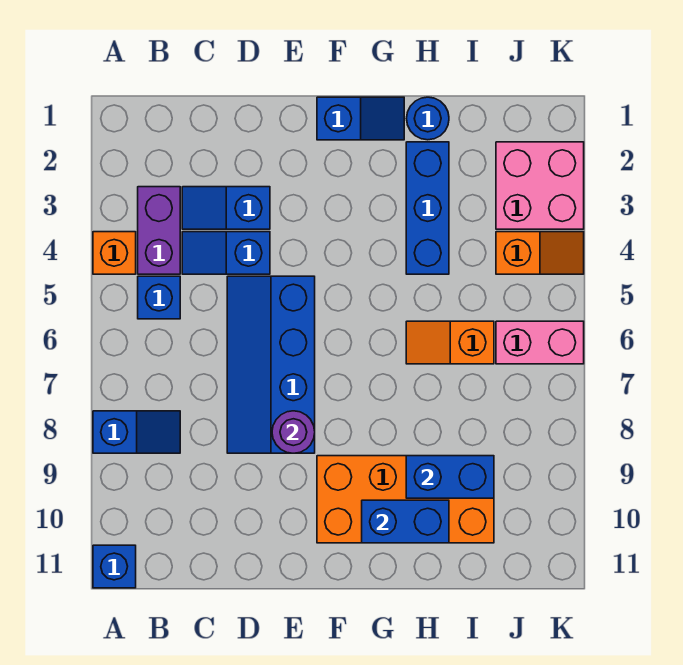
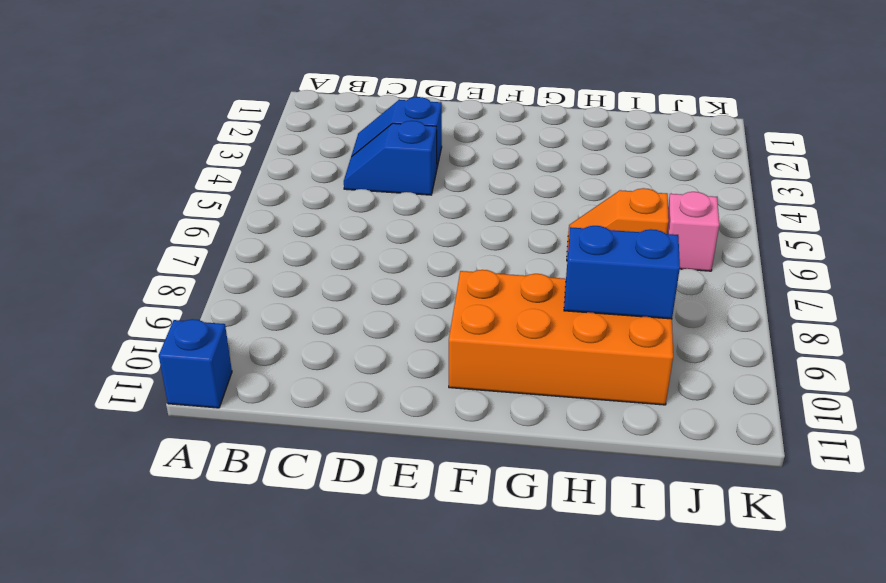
pink 1x1 brick [667,192,719,271] -> pink 1x2 brick [496,321,584,364]
none -> orange 1x1 brick [93,232,136,274]
none -> blue 1x2 slope [93,411,180,453]
none -> purple 1x2 brick [138,187,180,274]

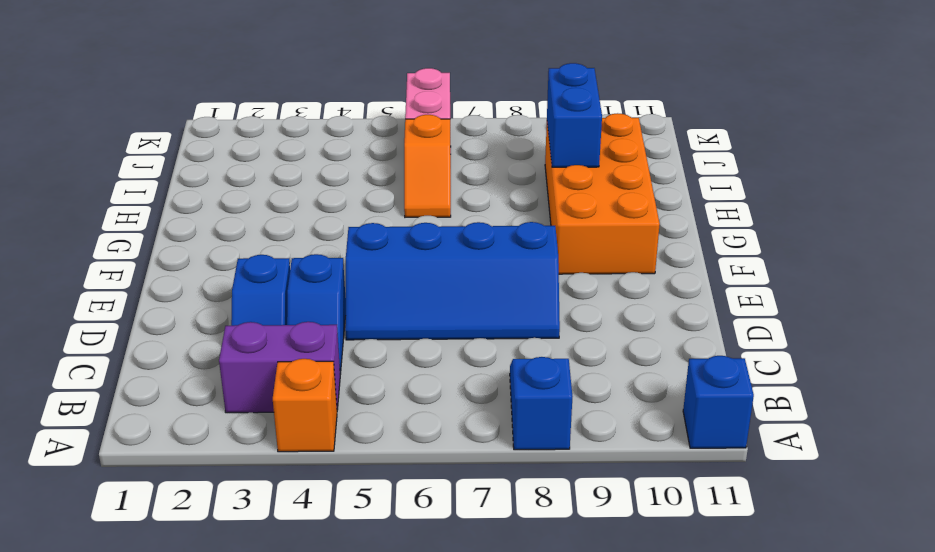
none -> blue 1x1 brick [138,276,180,319]
none -> blue 1x2 slope [317,97,404,140]
none -> blue 1x1 round brick [407,97,449,140]

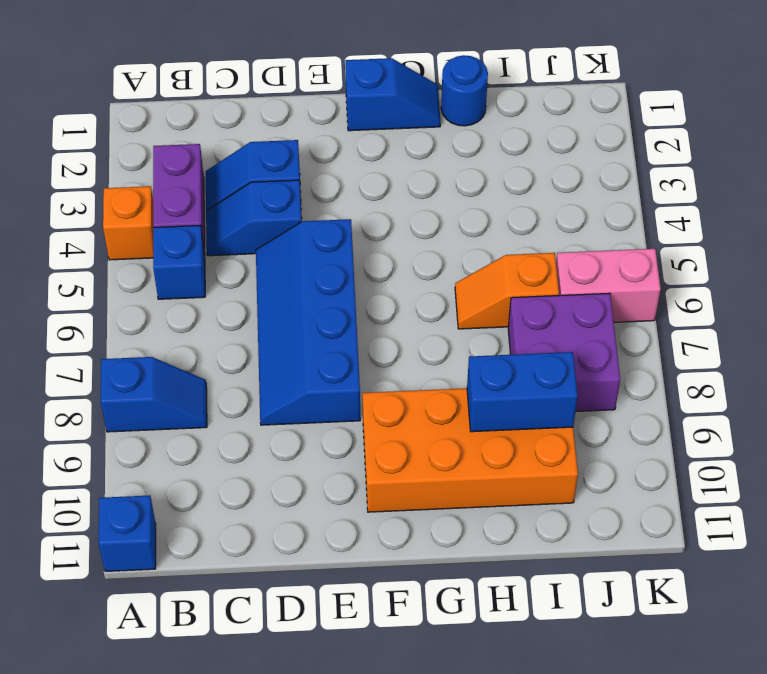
purple 2x2 brick [508,293,620,411] -> none
none -> blue 1x3 brick [406,142,449,274]
none -> pink 2x2 brick [496,142,584,229]
none -> orange 1x2 slope [496,232,584,274]

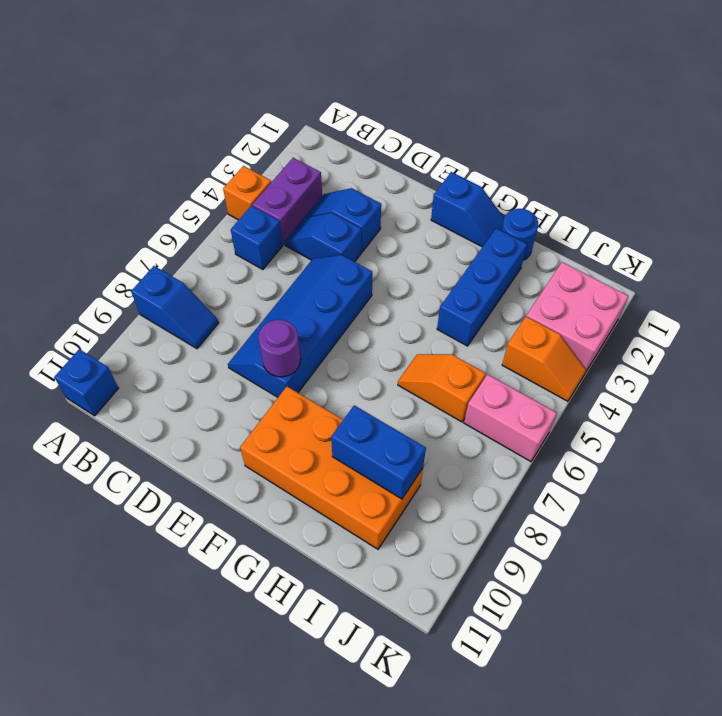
none -> blue 1x2 brick [362,500,449,543]

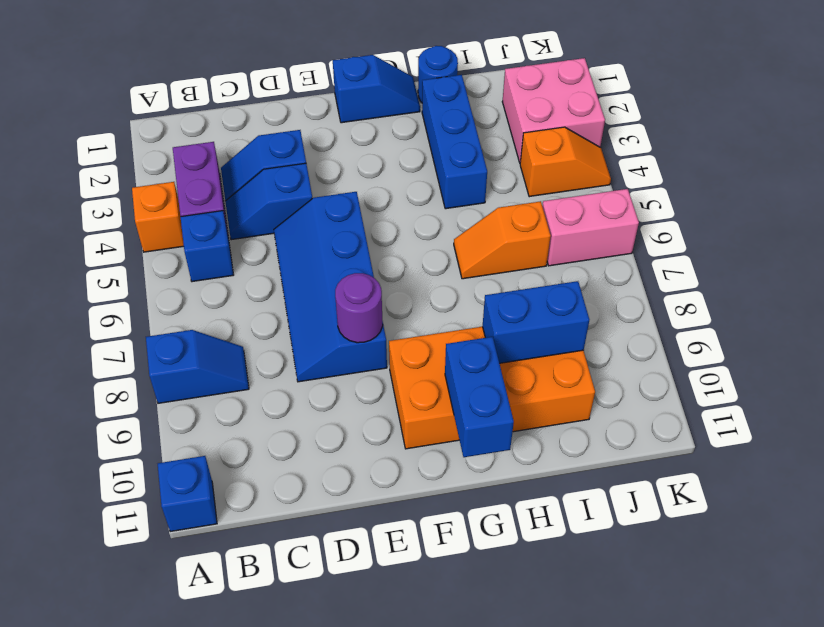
blue 1x2 brick [445,337,514,457] -> blue 1x2 brick turned to [362,500,449,543]

